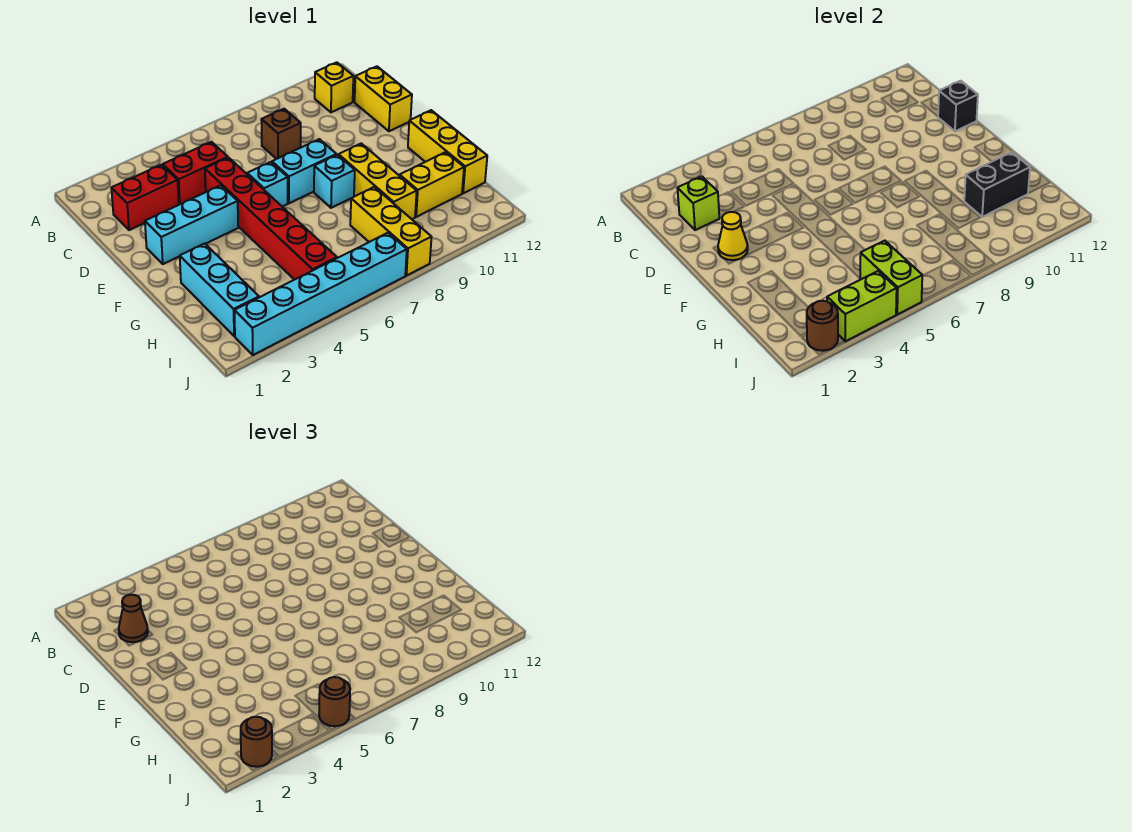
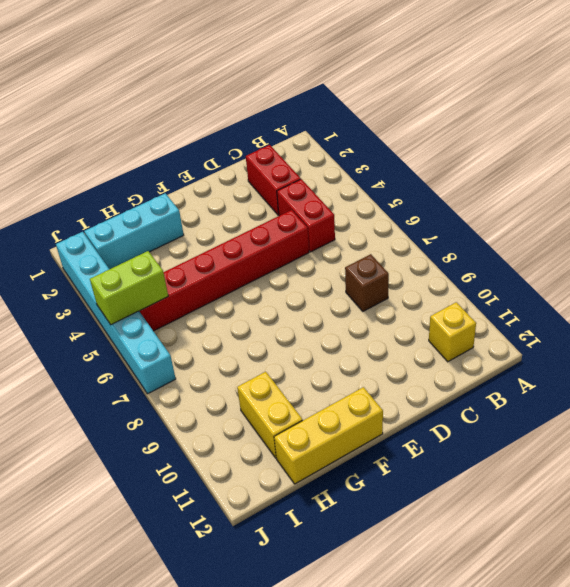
none -> yellow 1x2 brick [355,66,412,131]
none -> cyan 1x3 brick [145,185,238,264]
none -> cyan 1x1 brick [247,162,288,207]

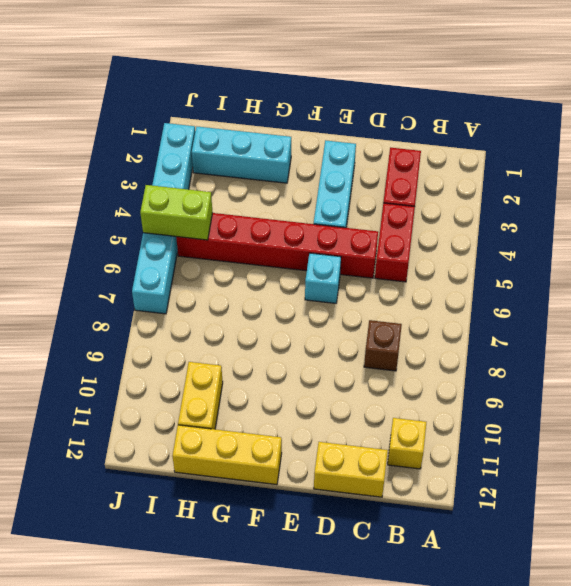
none -> cyan 1x2 brick [272,139,336,203]
none -> cyan 1x1 brick [314,155,355,208]
none -> yellow 1x3 brick [338,143,417,219]

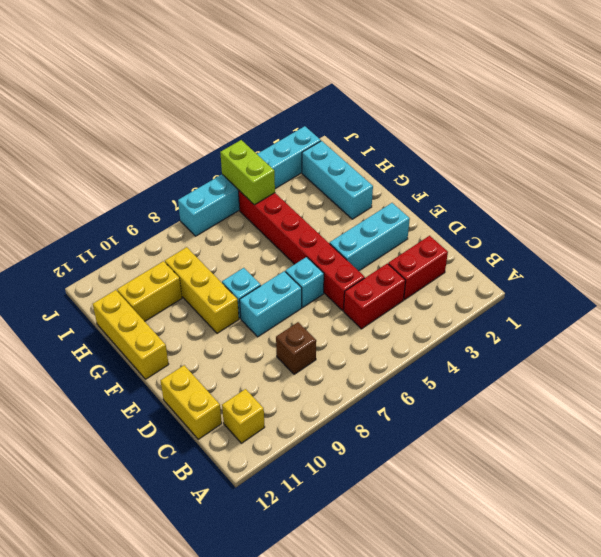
none -> yellow 1x3 brick [350,187,431,276]
none -> lime 1x1 brick [677,176,719,230]
none -> black 1x1 brick [938,81,978,131]

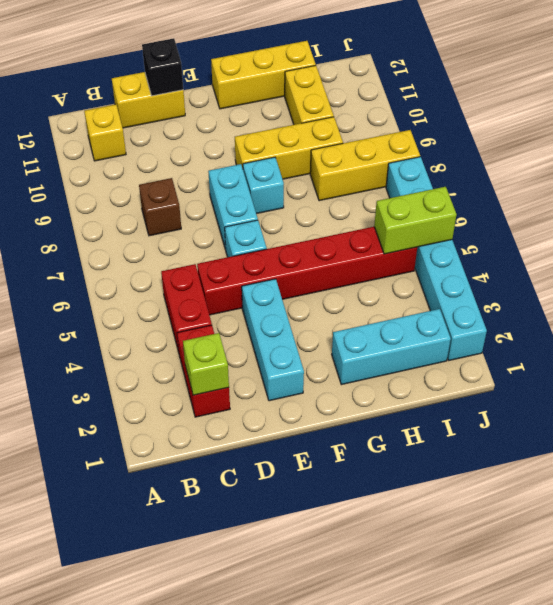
none -> yellow 1x1 cone [718,212,748,260]
none -> black 1x2 brick [964,152,1030,217]
none -> brown 1x1 round brick [807,301,838,351]

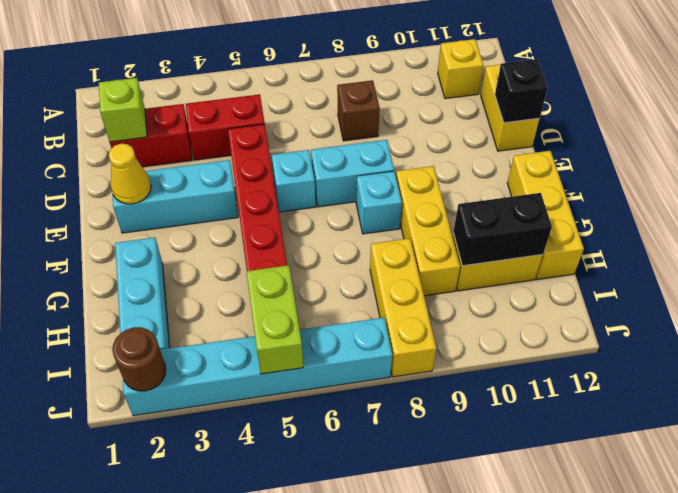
none -> lime 1x2 brick [827,271,897,341]
none -> brown 1x1 cone [119,595,148,642]
none -> brown 1x1 round brick [241,717,272,767]

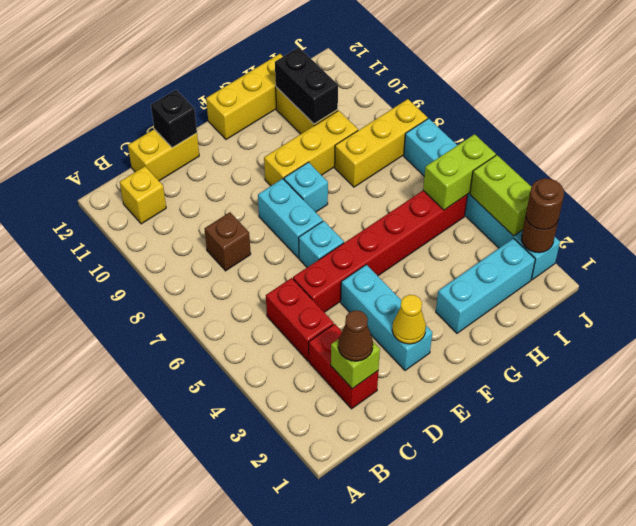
none -> brown 1x1 round brick [319,677,350,726]

